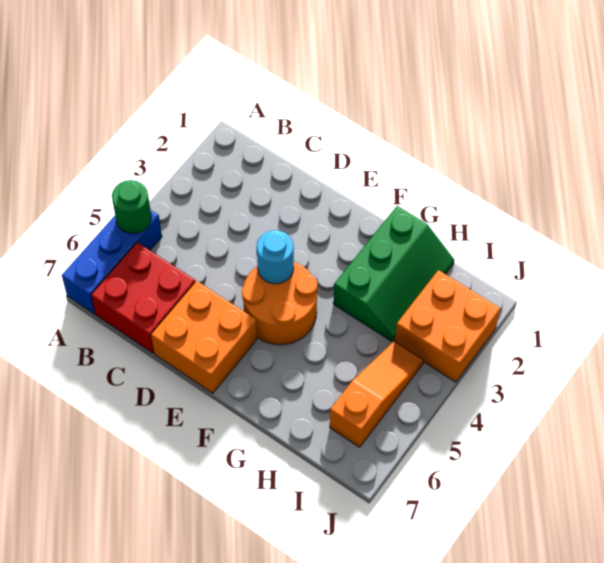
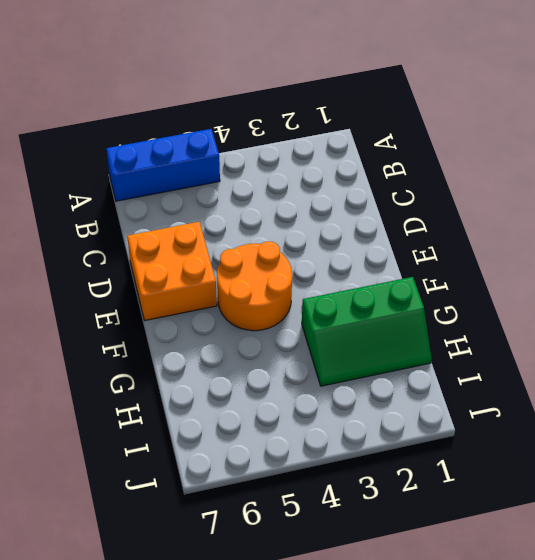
none -> red 2x2 brick [91,242,195,353]
none -> orange 2x2 brick [395,270,500,382]

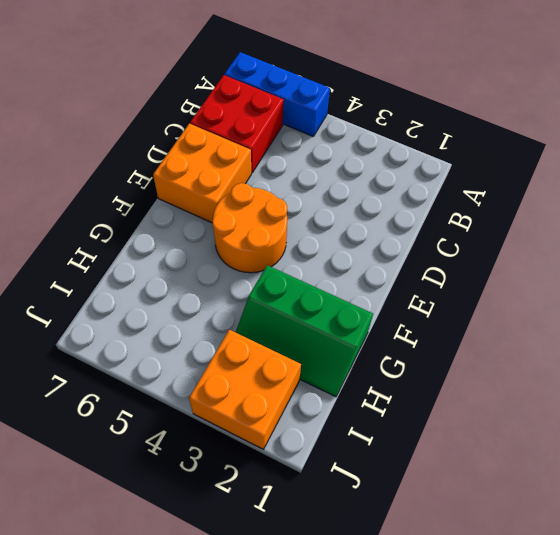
none -> orange 1x3 slope [330,341,424,447]
none -> green 1x1 round brick [112,180,152,234]

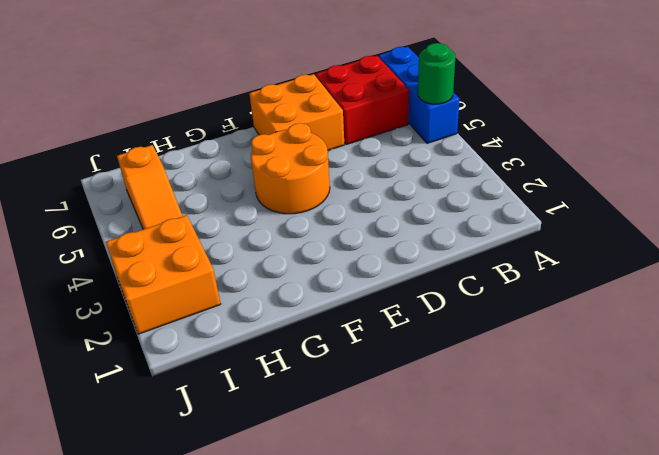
none -> green 2x3 slope [333,206,454,342]
none -> cyan 1x1 round brick [257,230,294,284]

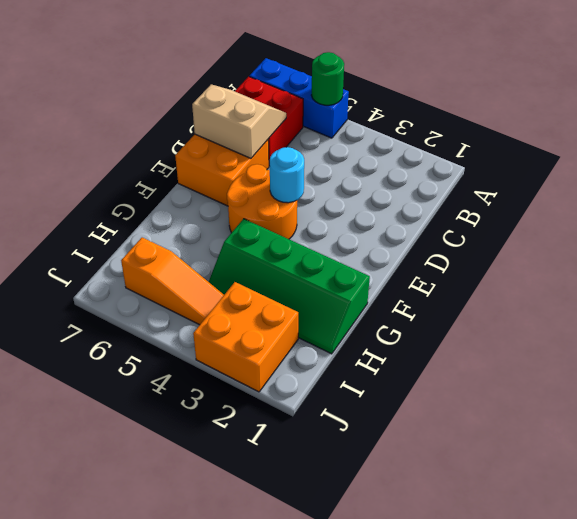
tan 2x2 slope [192,84,286,158] -> none
green 2x4 slope [209,219,370,354] -> green 2x3 slope [333,206,454,342]

